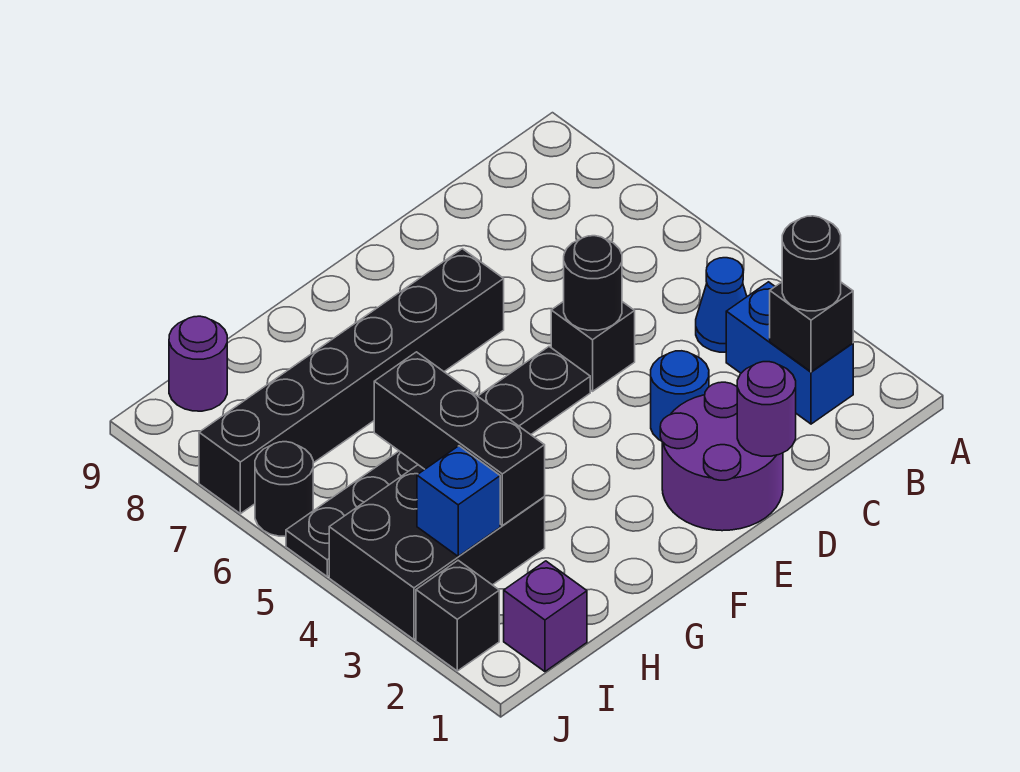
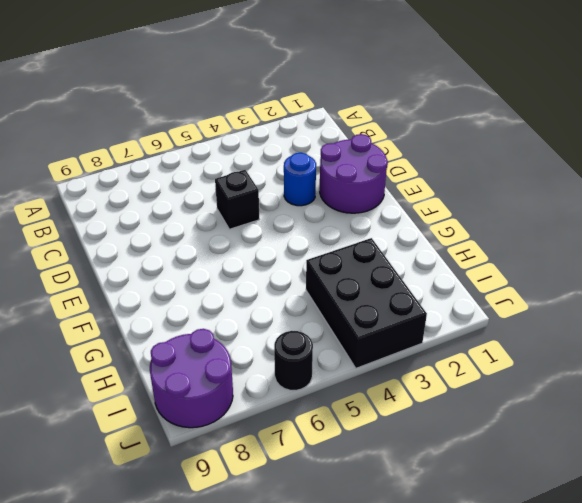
purple 2x2 round brick [150,329,233,428] -> purple 1x1 round brick [169,316,227,411]
none -> blue 1x2 brick [726,282,853,424]
none -> blue 1x1 cone [696,258,747,352]
none -> black 1x6 plate [286,347,590,576]

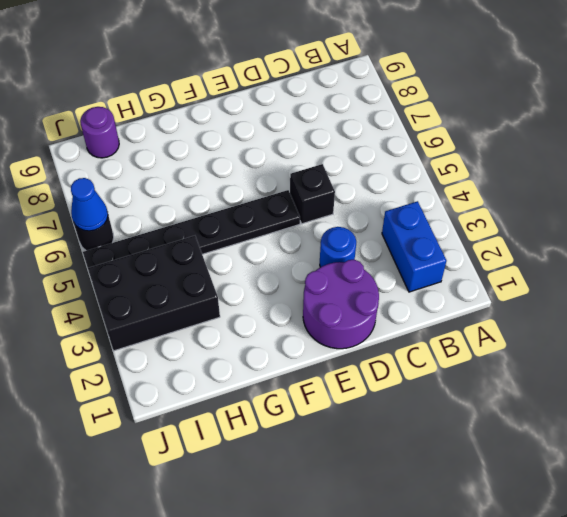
blue 1x1 cone [71,178,108,231] -> blue 1x1 cone moved to [696,258,747,352]
none -> black 1x6 brick [199,249,504,514]
none -> purple 1x1 brick [504,561,587,672]
none -> black 1x1 brick [416,560,499,671]

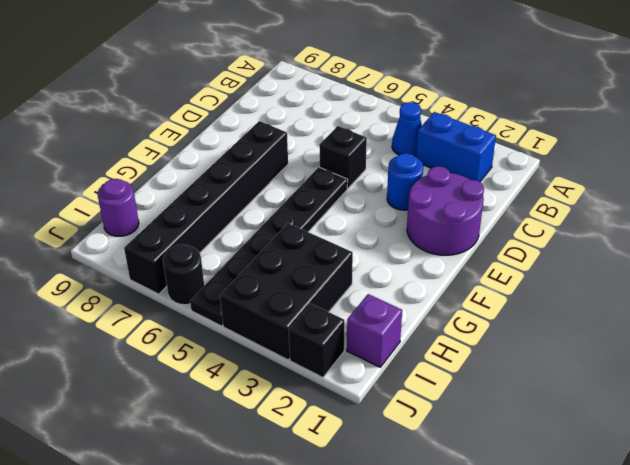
none -> black 1x1 brick [770,282,853,372]
none -> purple 1x1 round brick [737,362,796,456]
none -> black 1x1 round brick [564,236,622,330]

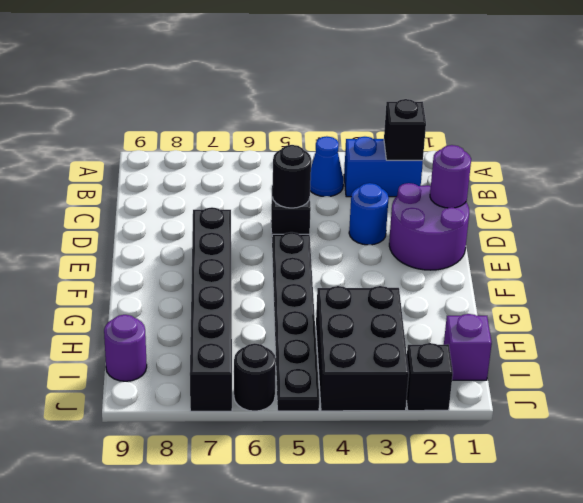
none -> black 1x3 brick [374,352,545,526]
none -> blue 1x1 brick [417,446,500,556]
none -> black 1x1 round brick [782,216,841,311]

